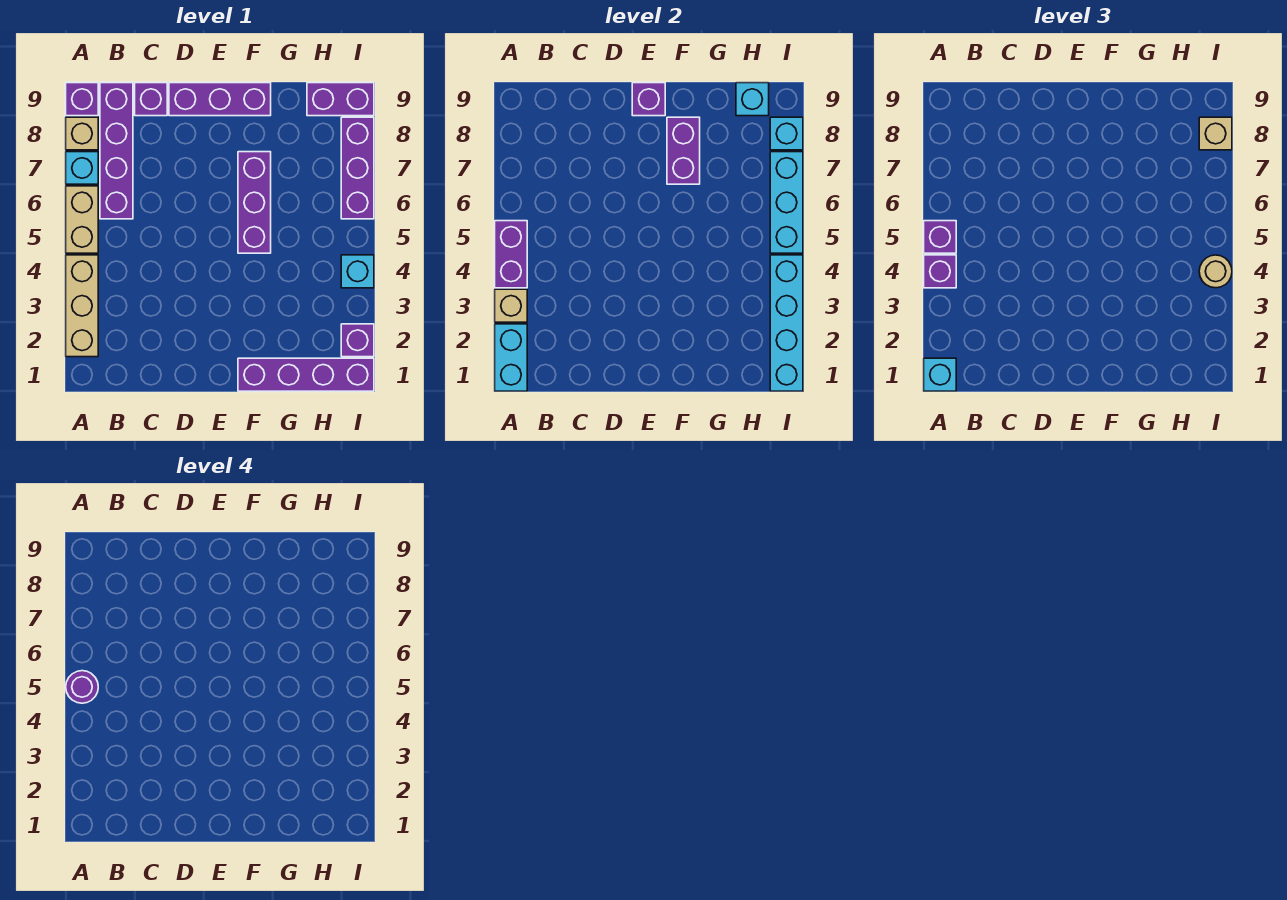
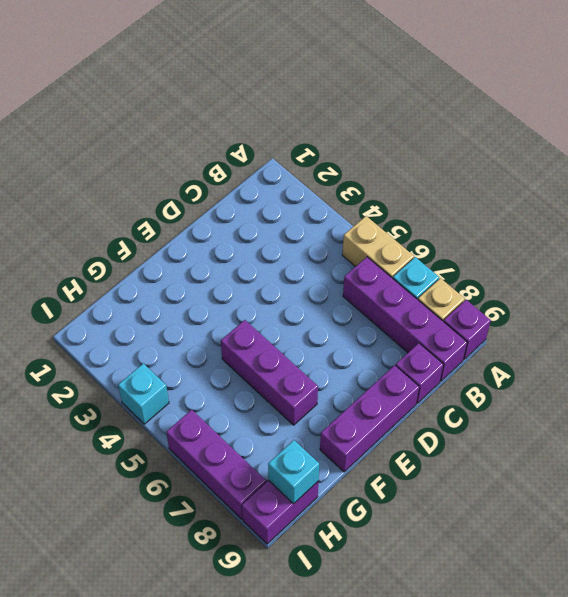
none -> tan 1x3 brick [66,255,98,357]
none -> purple 1x4 brick [238,358,374,391]
none -> purple 1x1 brick [341,324,374,357]

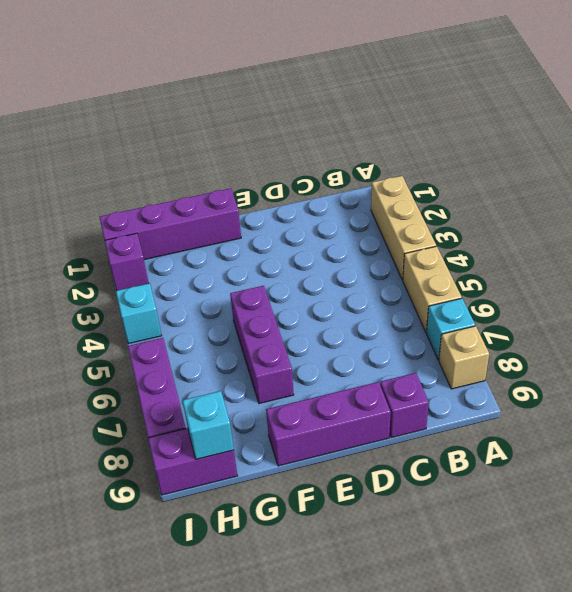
none -> purple 1x1 brick [66,83,98,116]
none -> purple 1x4 brick [100,83,133,219]
none -> cyan 1x2 brick [495,324,527,391]

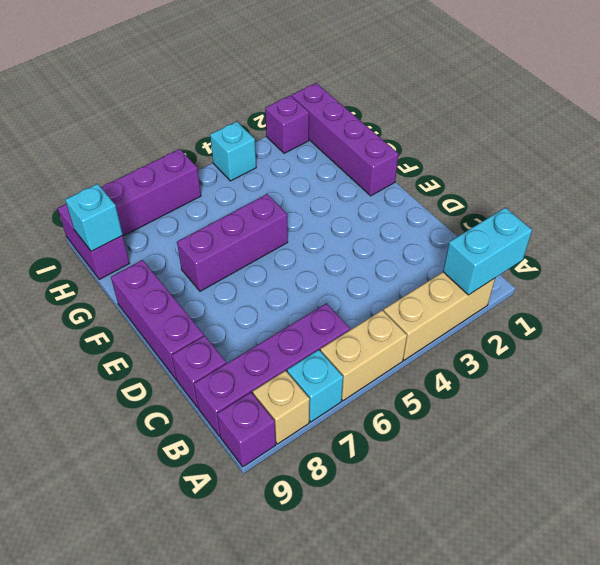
none -> tan 1x1 brick [495,289,527,322]
none -> purple 1x2 brick [495,221,527,288]
none -> purple 1x1 brick [632,83,665,116]

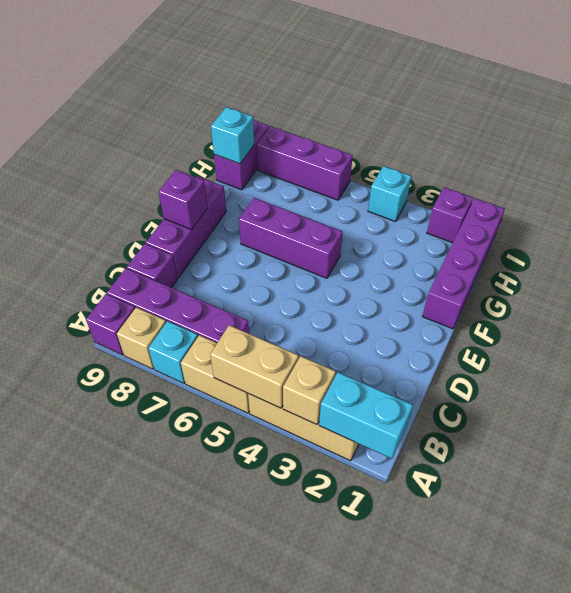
tan 1x2 brick [210,325,299,408] -> purple 1x2 brick [495,221,527,288]
none -> purple 1x2 brick [667,117,700,184]
none -> cyan 1x4 brick [770,255,803,391]
none -> cyan 1x3 brick [770,152,803,253]

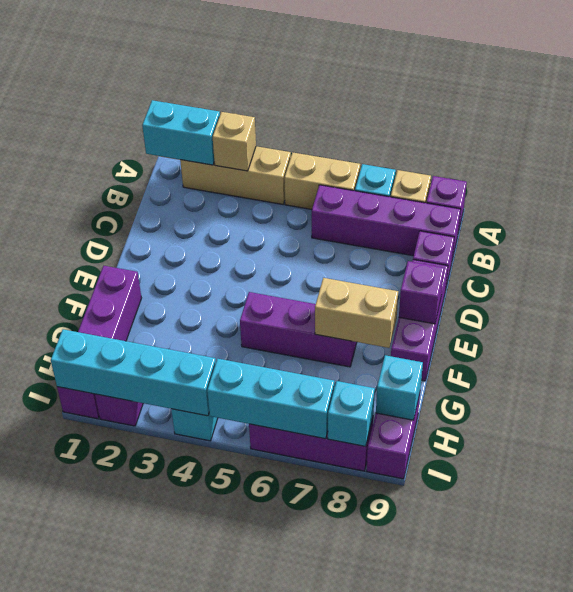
tan 1x2 brick [315,278,398,348] -> purple 1x2 brick [667,117,700,184]
none -> purple 1x2 brick [495,221,527,288]
none -> cyan 1x1 brick [924,358,956,391]
none -> purple 1x1 brick [924,255,956,288]

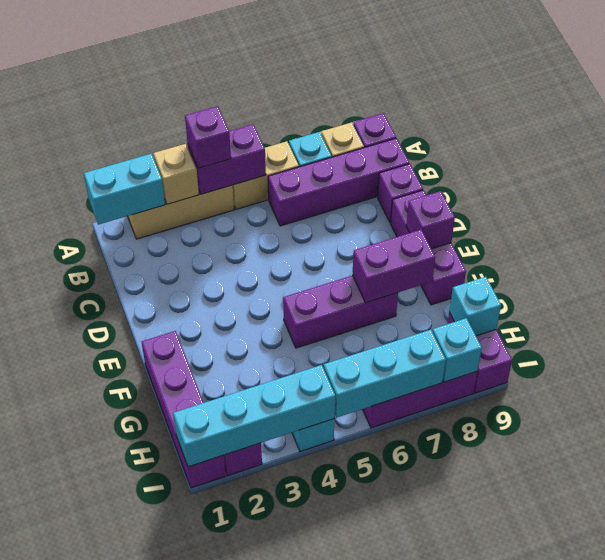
none -> cyan 1x1 brick [924,358,956,391]
none -> purple 1x1 brick [924,221,956,253]
none -> tan 1x1 round brick [1199,255,1232,288]

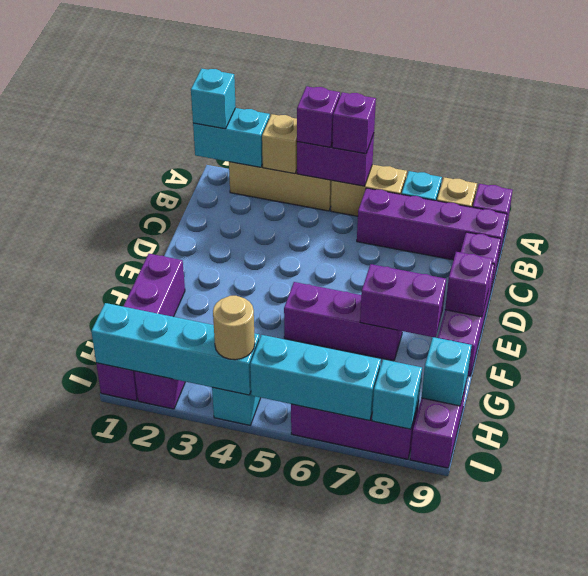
none -> tan 1x1 brick [1199,117,1232,150]
none -> purple 1x1 round brick [66,671,98,703]

